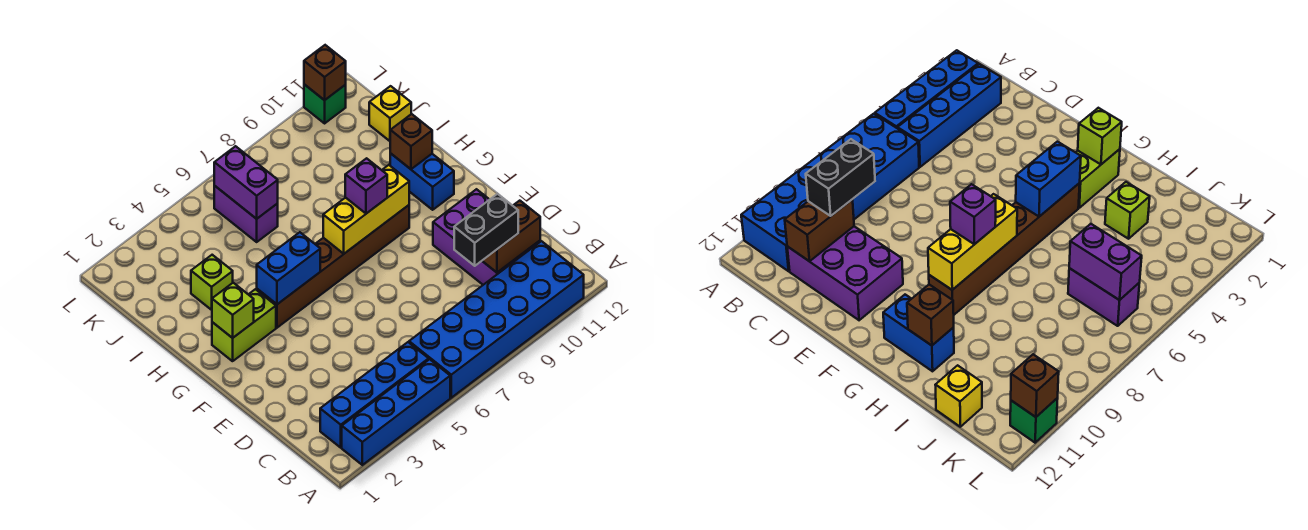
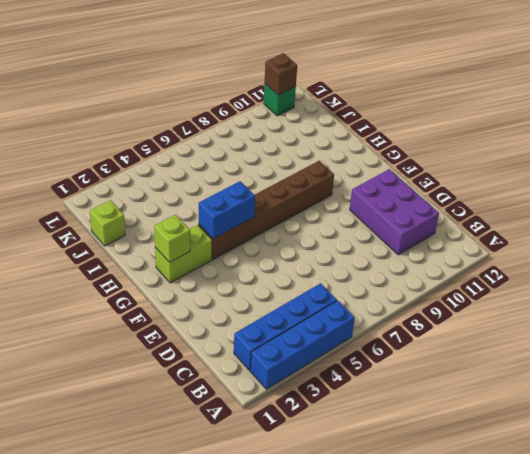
lime 1x1 brick [90,200,125,246] -> lime 1x1 brick moved to [191,255,233,310]
none -> blue 2x6 brick [409,241,584,398]
none -> blue 1x2 brick [390,154,454,210]
none -> purple 1x2 brick [214,186,278,242]

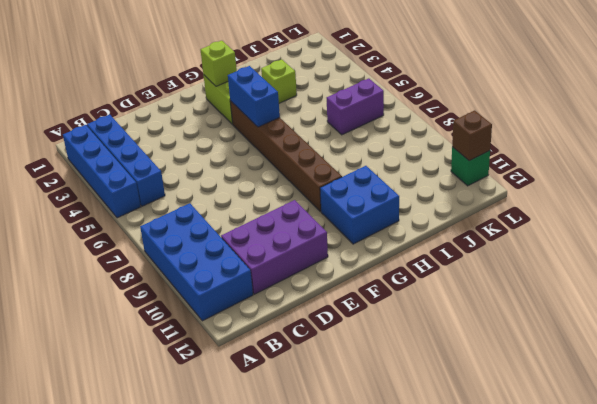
blue 2x4 brick [140,203,253,321] -> blue 2x6 brick [409,241,584,398]
blue 2x2 brick [320,166,399,244] -> blue 1x2 brick [390,154,454,210]
none -> yellow 1x1 brick [369,86,411,141]
none -> brown 1x2 brick [482,201,540,272]
none -> yellow 1x3 brick [323,165,409,254]

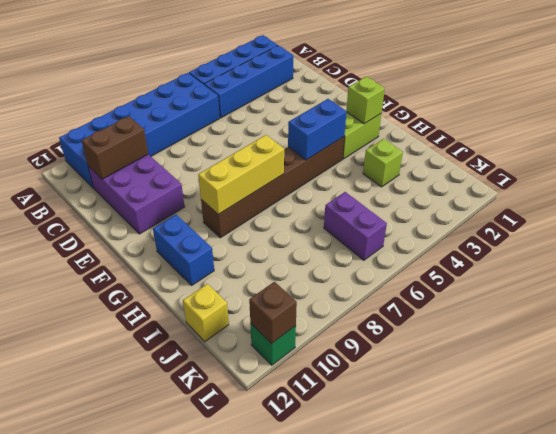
none -> brown 1x1 brick [390,114,432,169]
none -> purple 1x2 brick [214,146,278,219]
none -> black 1x2 brick [454,194,518,266]

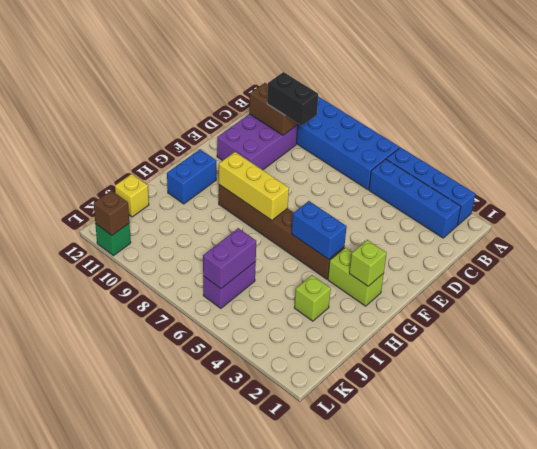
none -> brown 1x1 brick [390,114,432,169]
none -> purple 1x1 brick [345,158,387,214]

